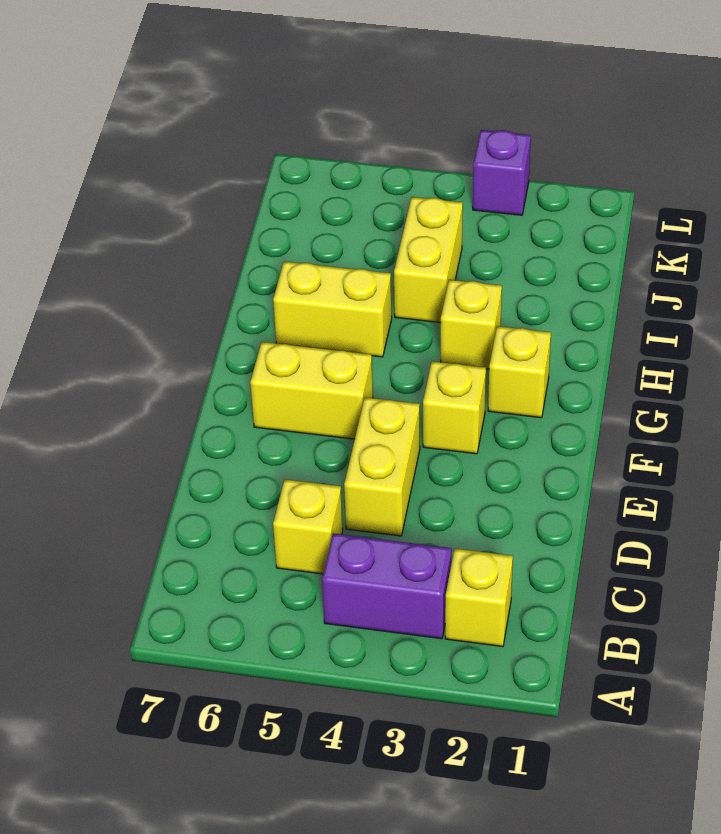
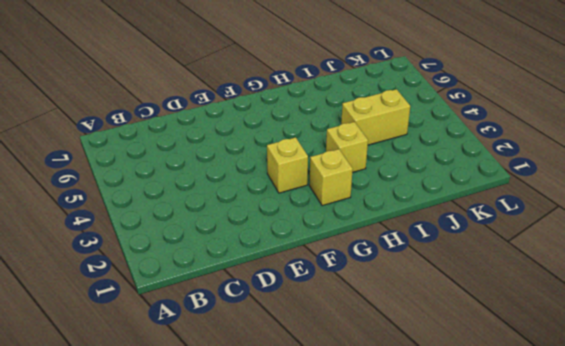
none -> yellow 1x1 brick [445,549,513,647]
none -> purple 1x2 brick [322,533,452,639]

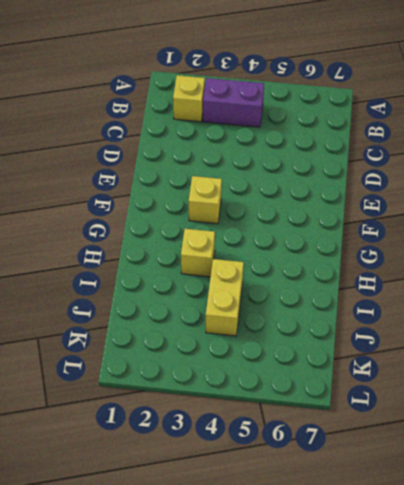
none -> yellow 1x1 brick [273,479,343,574]
none -> yellow 1x2 brick [344,397,420,536]

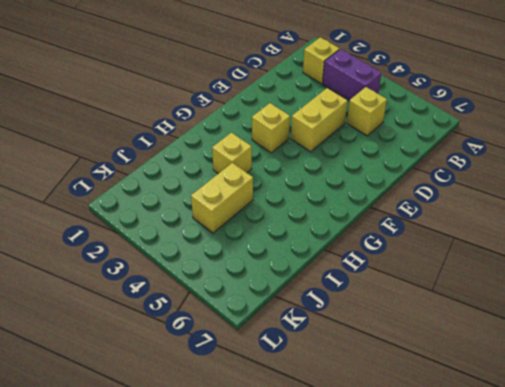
none -> yellow 1x2 brick [250,342,373,439]
none -> yellow 1x1 brick [488,326,551,418]

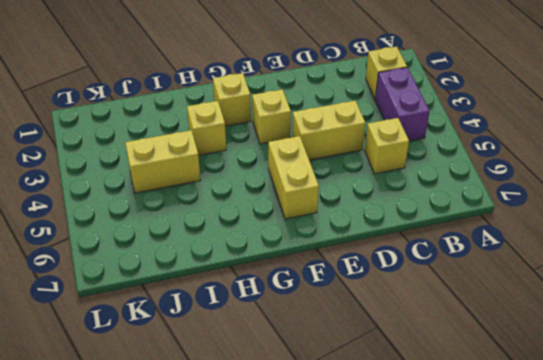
none -> yellow 1x2 brick [273,261,392,357]
none -> purple 1x1 brick [473,130,531,215]

